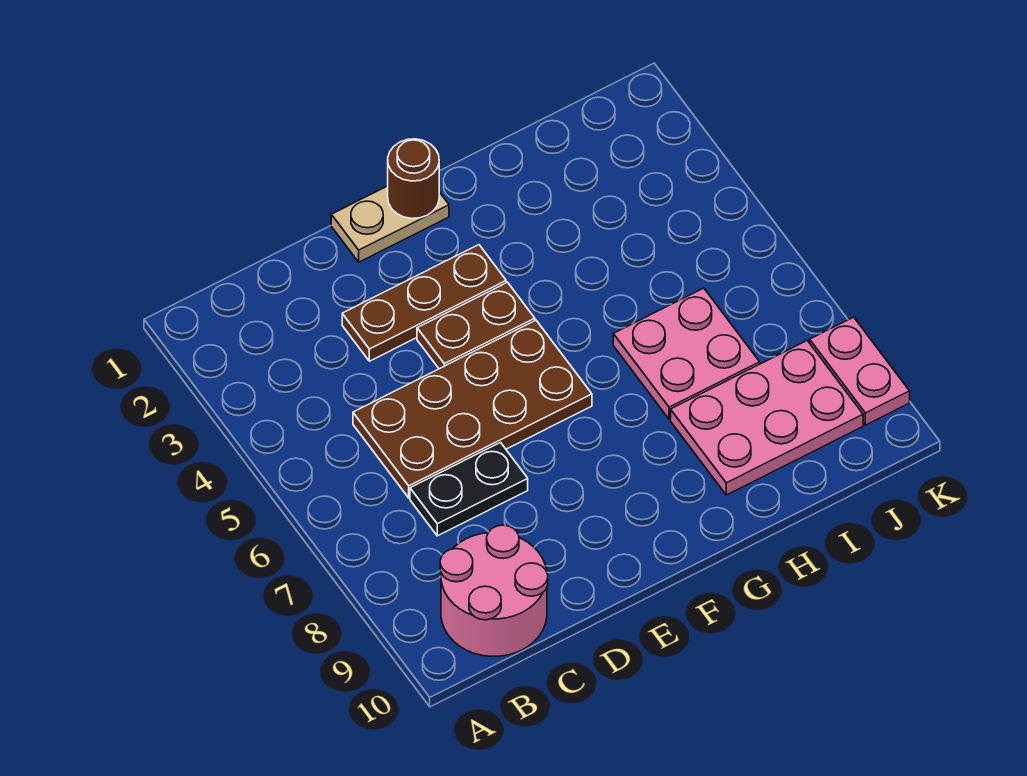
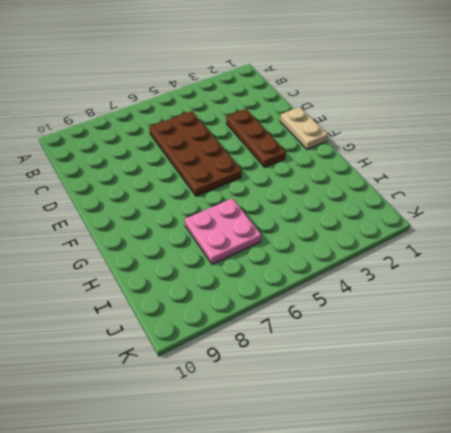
none -> pink 2x2 round brick [440,525,548,656]
none -> black 1x2 plate [410,443,528,536]

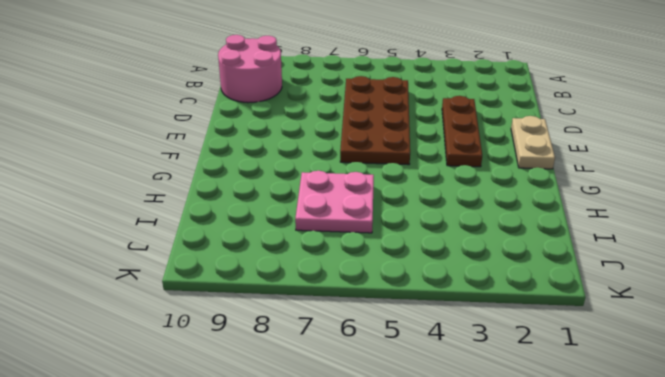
none -> black 1x2 plate [410,443,528,536]
none -> brown 1x2 plate [417,282,535,369]

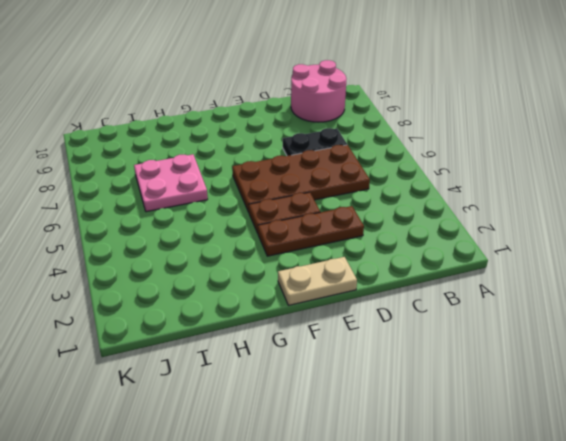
none -> pink 2x3 plate [671,341,863,495]
none -> pink 1x2 plate [810,317,910,425]

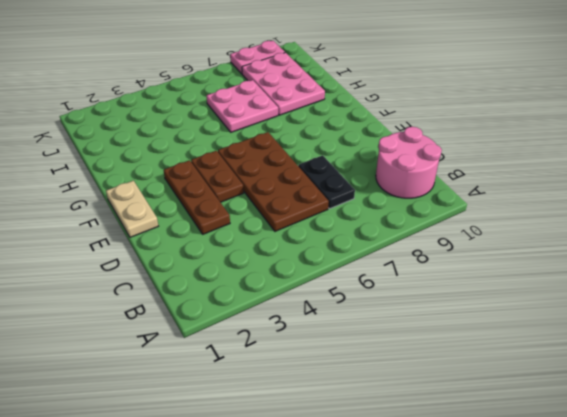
none -> brown 1x1 round brick [388,139,439,219]

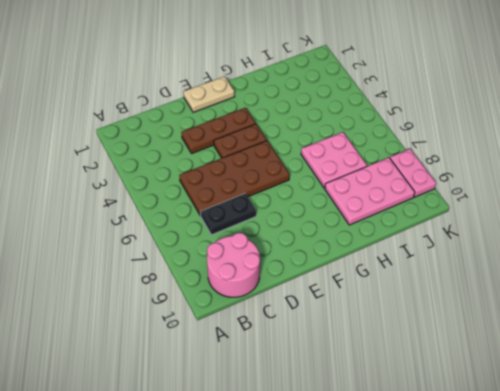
none -> brown 1x1 round brick [388,139,439,219]

